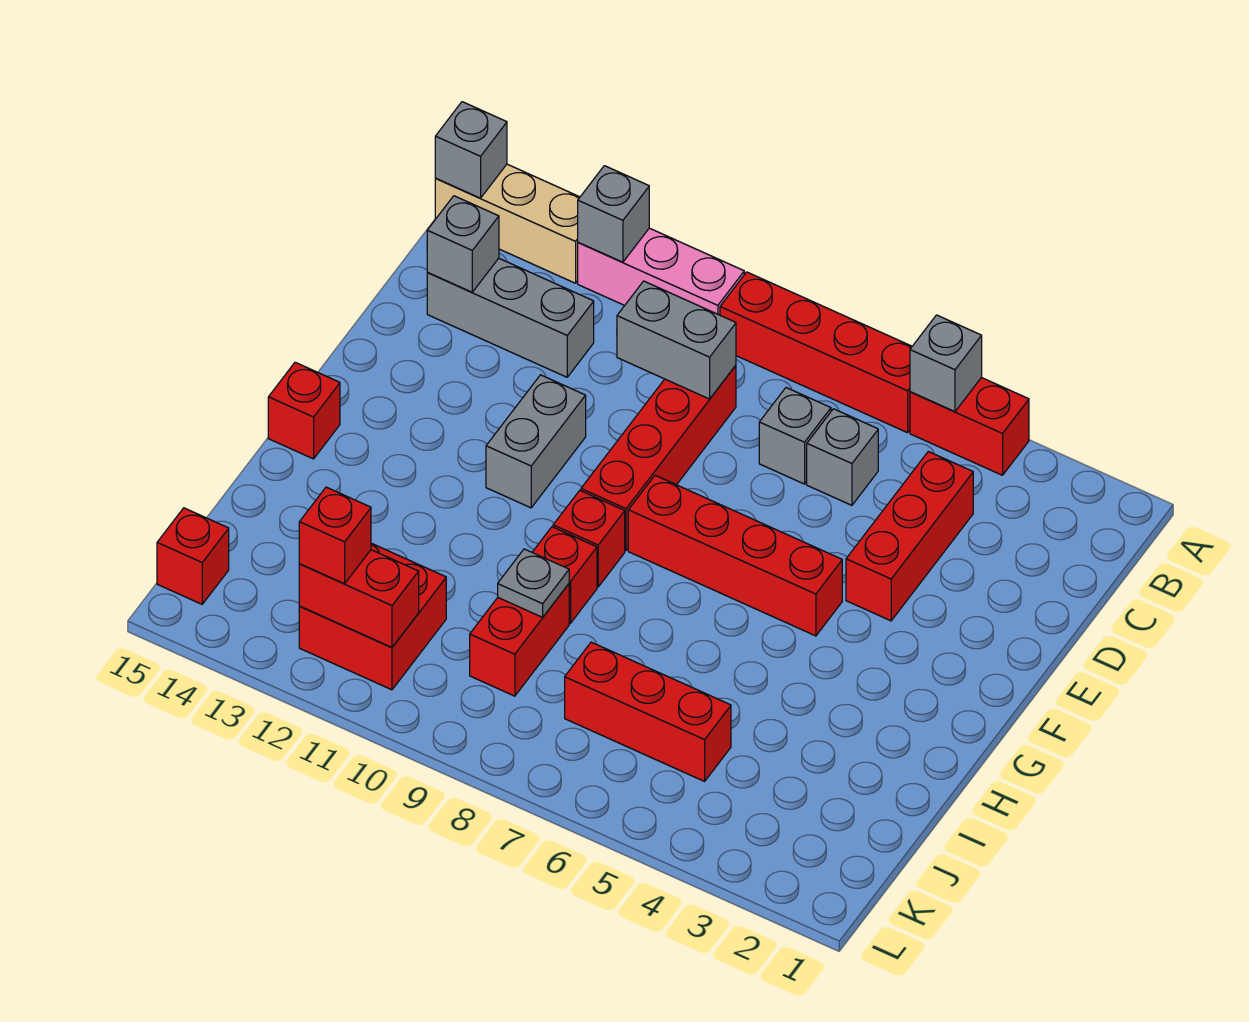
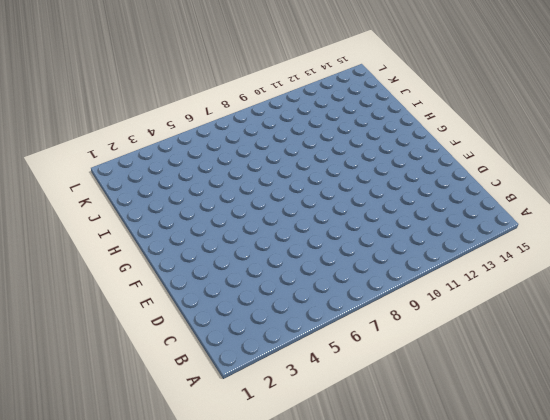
none -> red 1x2 brick [910,378,1029,475]
none -> red 1x4 brick [720,272,912,433]
none -> pink 1x3 brick [578,228,744,315]

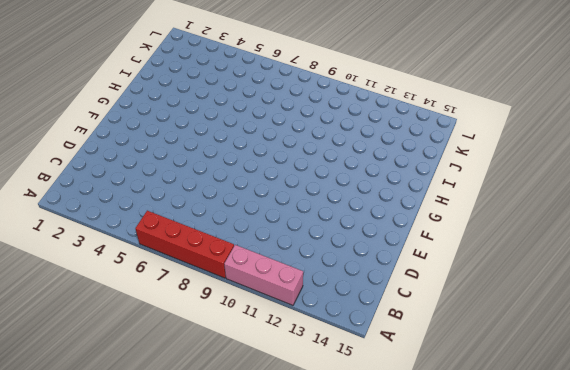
none -> red 1x2 brick [910,378,1029,475]
none -> tan 1x3 brick [435,164,580,283]
none -> red 1x3 brick [846,452,973,621]

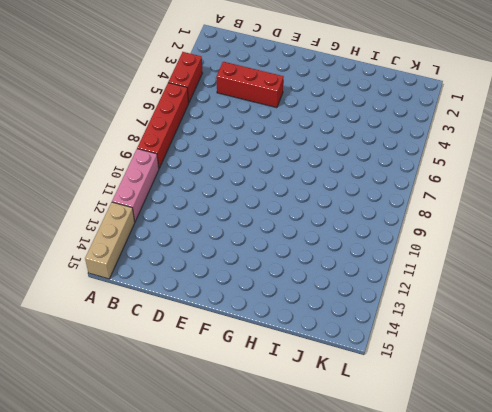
none -> grey 1x1 brick [807,409,878,505]
none -> grey 1x1 brick [759,388,831,484]
none -> red 1x4 brick [581,366,736,550]

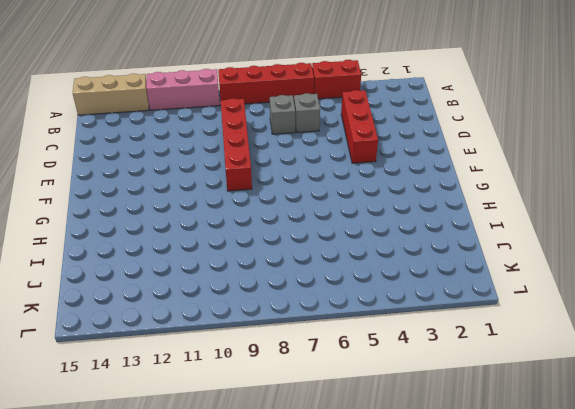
none -> grey 1x3 brick [427,258,594,377]
none -> grey 1x2 brick [486,375,586,508]
none -> red 1x4 brick [628,475,842,636]

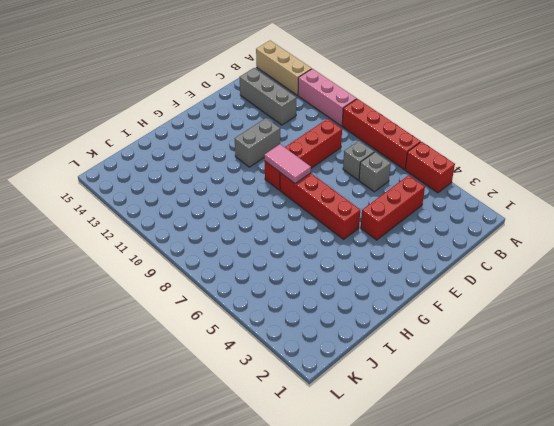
pink 1x2 tile [264,144,311,183] -> none
none -> red 1x1 brick [553,491,625,587]
none -> red 1x1 brick [268,362,340,459]
none -> red 1x1 brick [532,527,597,623]

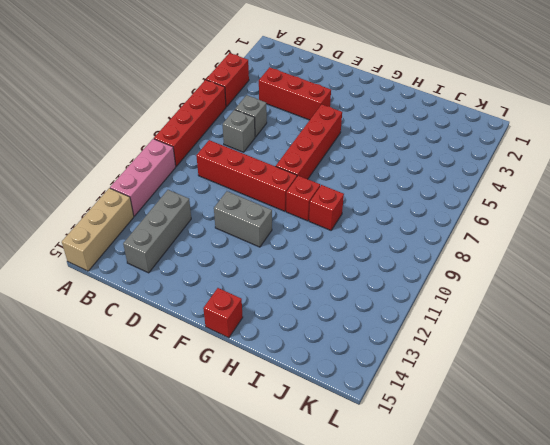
none -> red 1x2 brick [470,584,569,696]
none -> red 1x3 brick [565,642,731,781]
none -> red 2x2 brick [299,543,446,690]

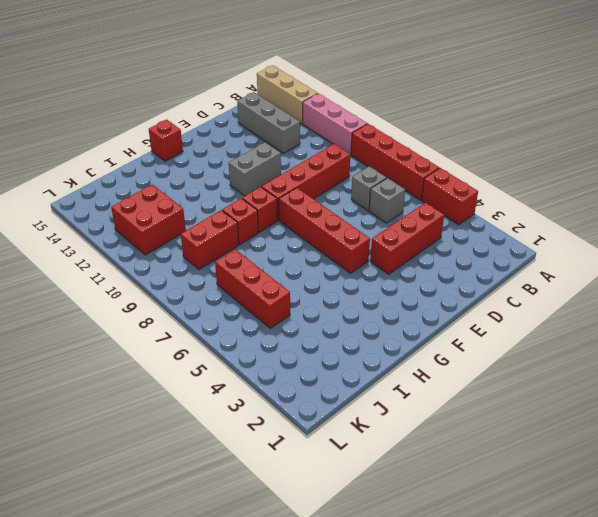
none -> red 1x1 brick [157,508,229,604]
none -> grey 1x1 brick [910,315,982,412]
none -> grey 1x1 brick [578,166,649,262]

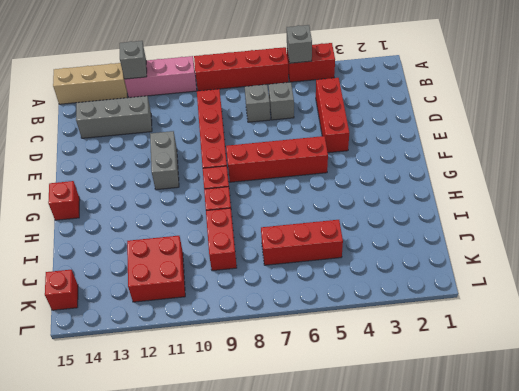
none -> grey 1x1 brick [435,102,507,198]
none -> grey 1x2 brick [617,281,736,399]
none -> grey 1x1 brick [427,196,499,292]

